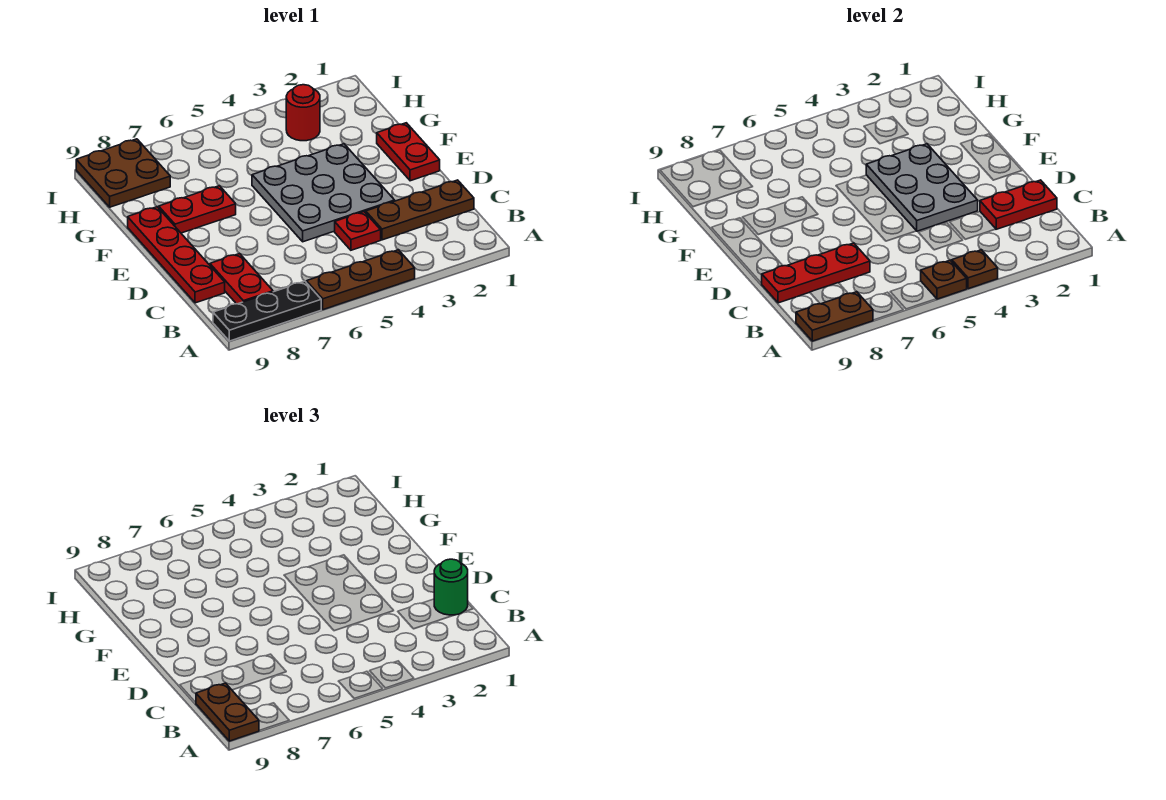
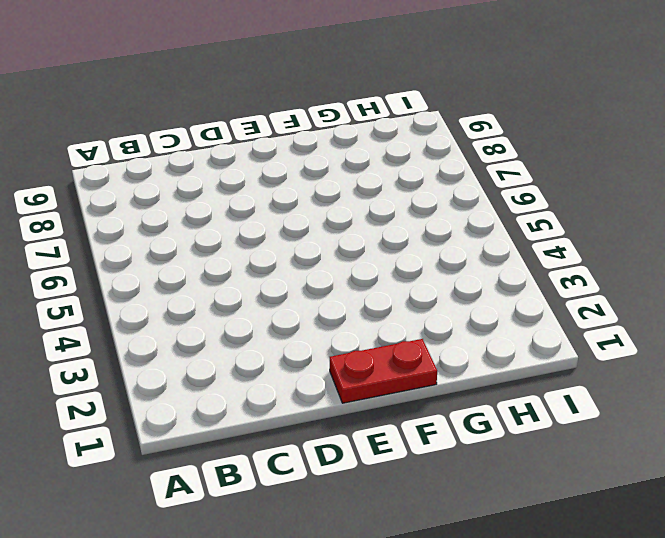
none -> brown 1x3 plate [307,250,415,310]
none -> black 1x3 plate [213,281,321,341]
none -> red 1x2 plate [210,254,273,304]

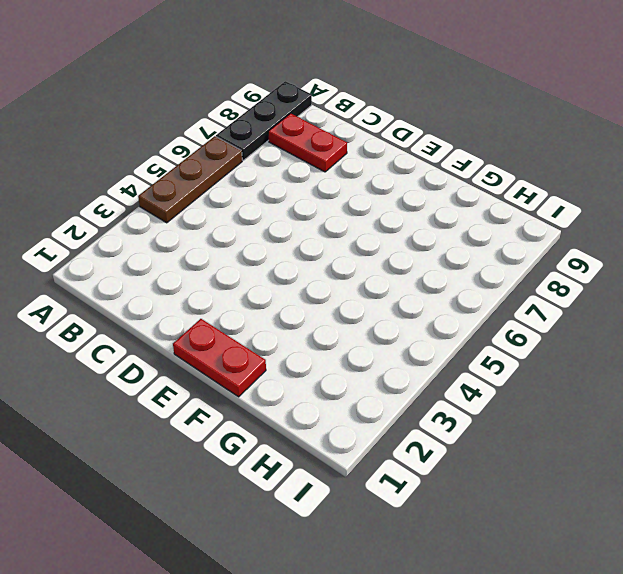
none -> brown 1x3 plate [366,180,474,240]
none -> red 1x1 plate [335,212,381,250]
none -> red 1x4 plate [128,207,225,303]

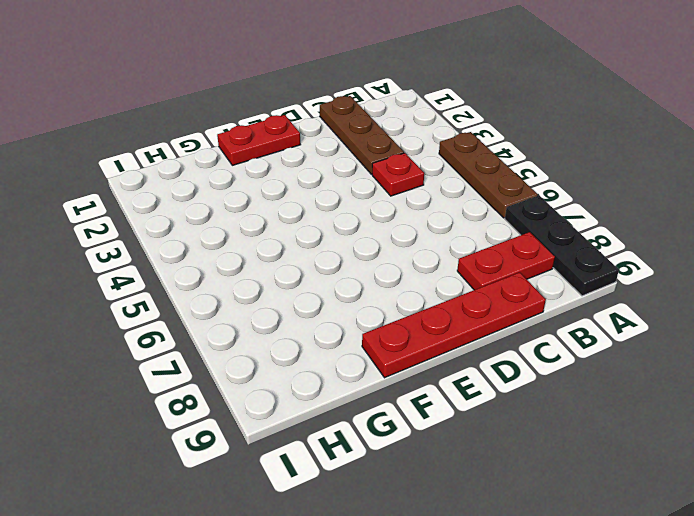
none -> grey 3x3 plate [252,144,395,242]
none -> red 1x2 plate [159,186,236,233]
none -> red 1x1 round brick [286,85,320,141]

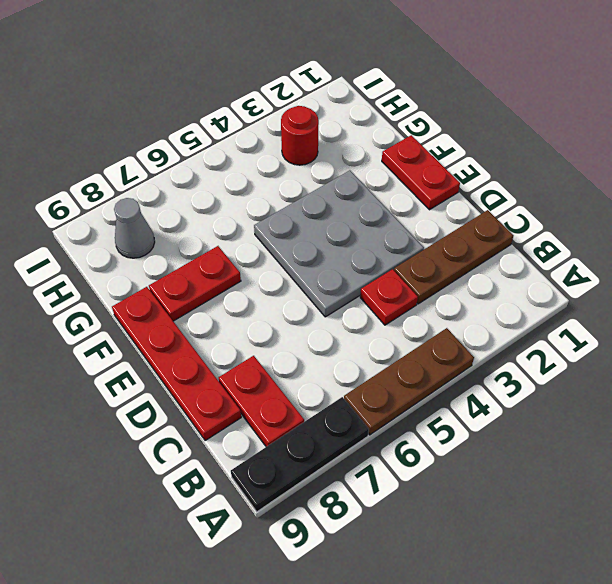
grey 1x1 cone [114,198,155,258] -> brown 2x2 plate [76,139,170,207]
none -> brown 1x1 plate [952,250,998,289]
none -> brown 1x1 plate [921,260,967,299]
none -> brown 1x2 plate [796,292,873,341]

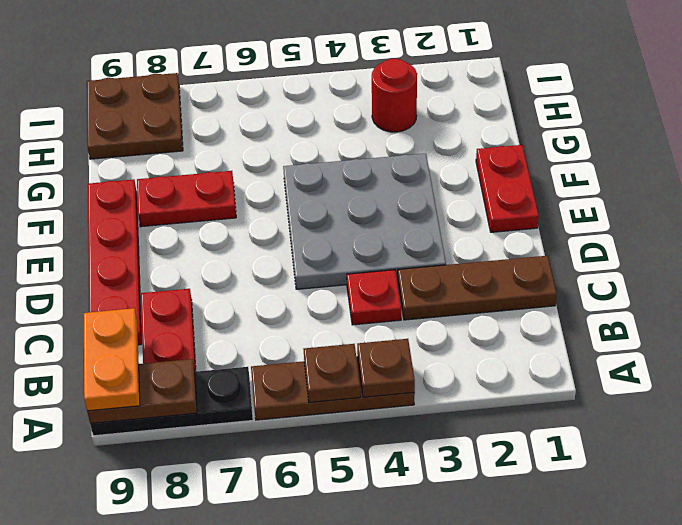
orange 1x2 plate [84,308,140,411] -> brown 1x2 plate [196,683,259,741]
none -> red 1x2 plate [980,180,1057,229]
none -> red 1x3 plate [761,243,870,303]
none -> grey 2x3 plate [866,144,978,231]

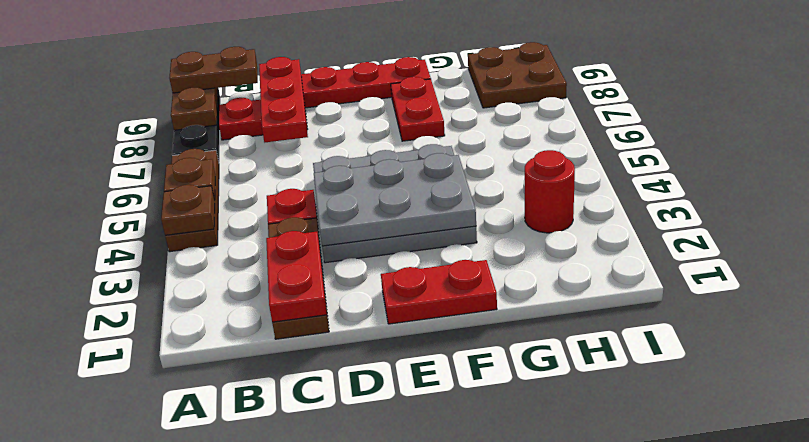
none -> green 1x1 round brick [434,559,468,615]

